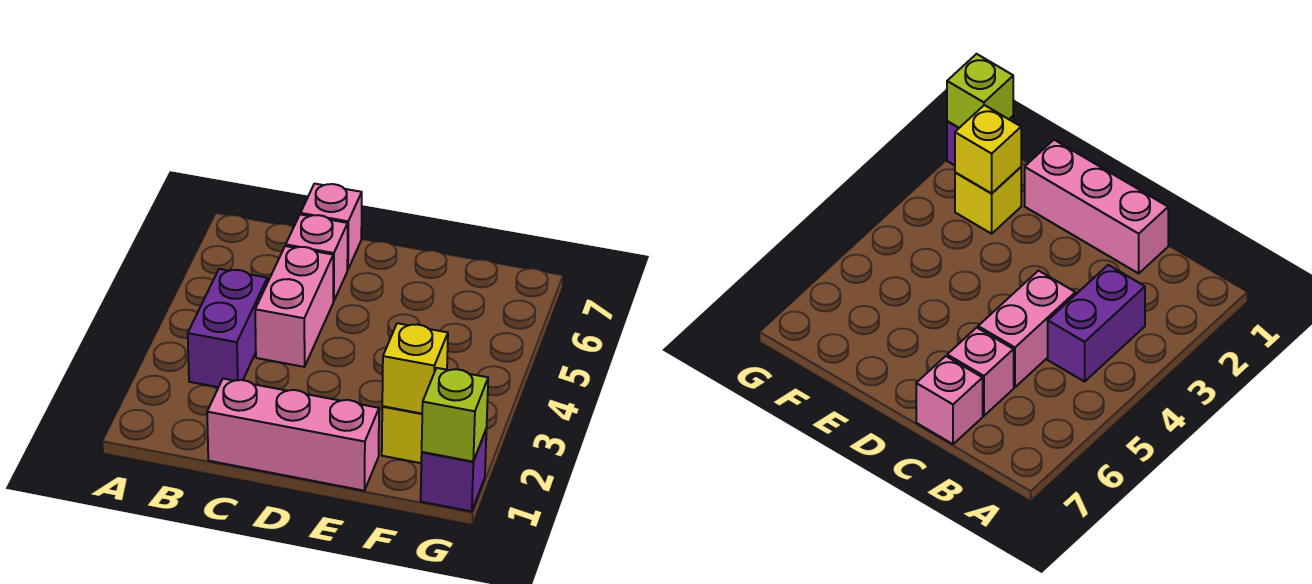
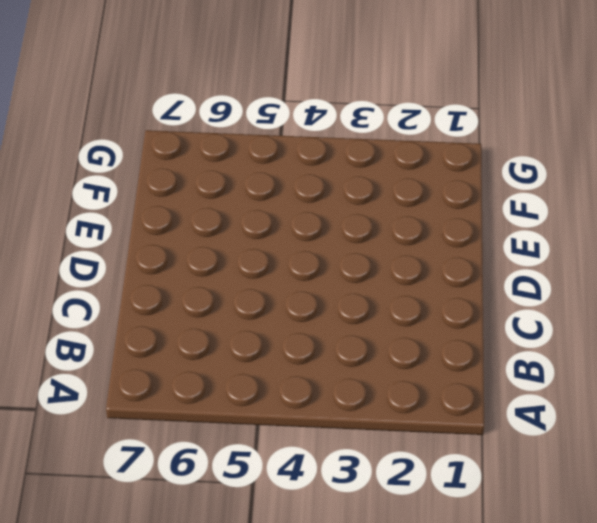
none -> purple 1x2 brick [188,269,267,387]
none -> pink 1x3 brick [207,379,379,491]

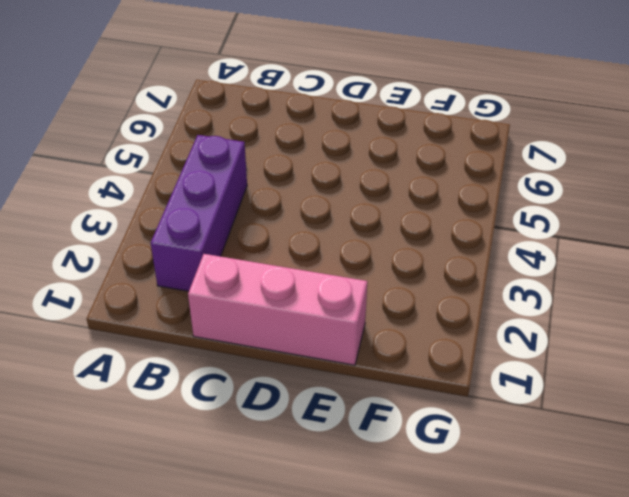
purple 1x3 brick [151,135,247,291] -> purple 1x2 brick [188,269,267,387]
none -> pink 1x2 brick [255,246,333,367]
none -> pink 1x1 brick [286,215,348,301]

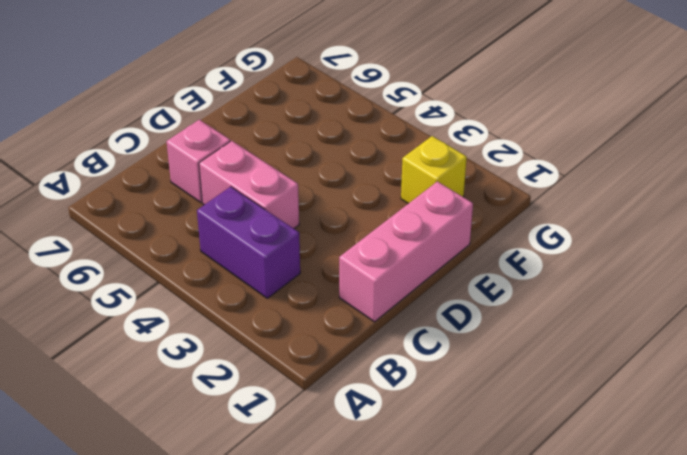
none -> pink 1x1 brick [300,184,362,270]
none -> purple 1x1 brick [421,428,487,511]

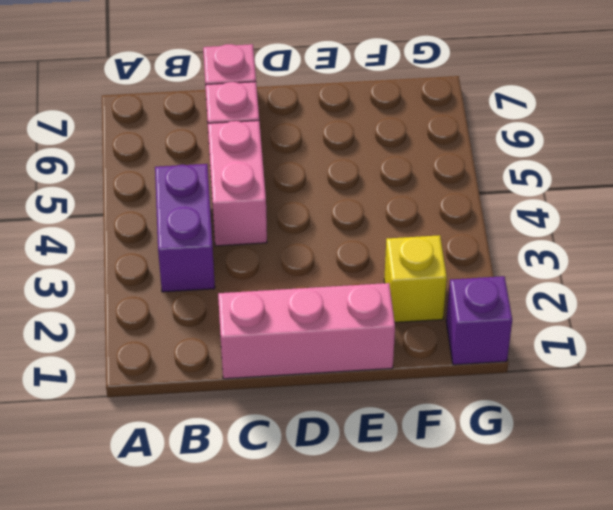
none -> yellow 1x1 brick [382,323,448,414]
none -> lime 1x1 brick [422,368,488,462]

